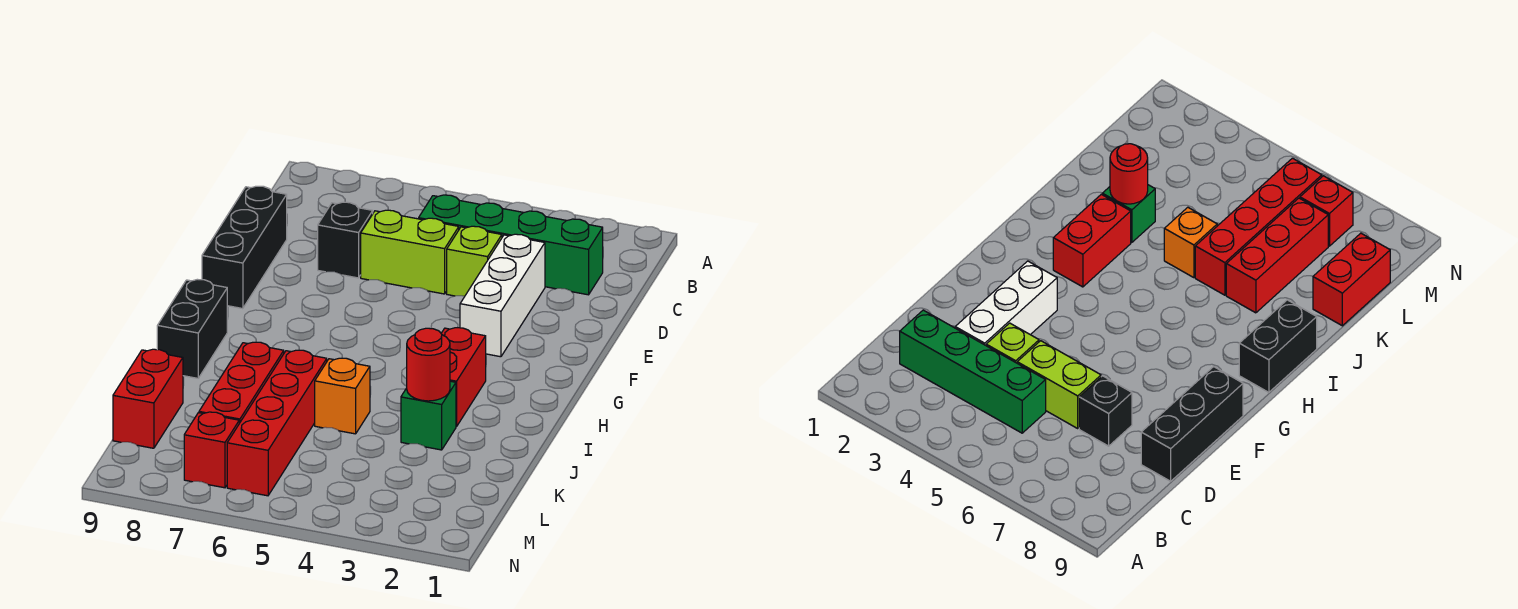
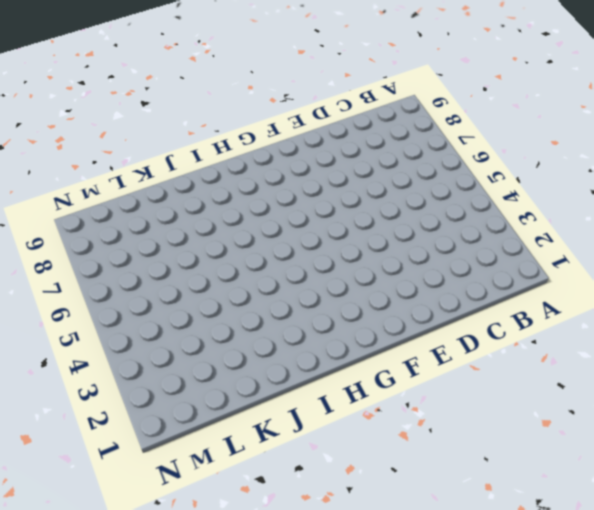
none -> green 1x4 brick [419,195,603,295]
none -> white 1x3 brick [460,234,545,357]
none -> lime 1x1 brick [447,226,502,296]

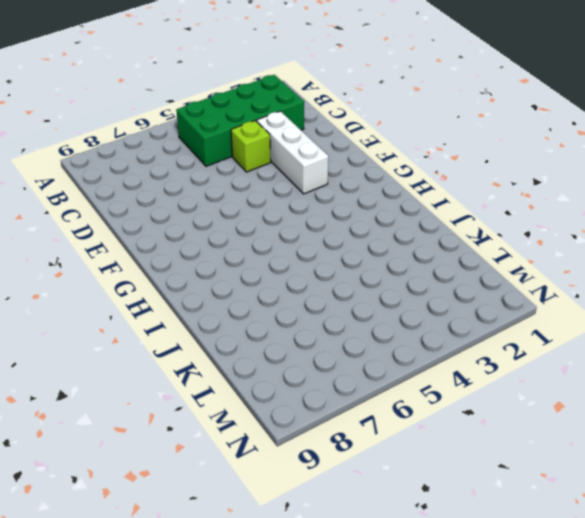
green 2x4 brick [176,75,304,166] -> green 1x4 brick [419,195,603,295]
none -> lime 1x2 brick [361,210,459,294]
none -> black 1x1 brick [318,202,373,278]
none -> black 1x3 brick [202,186,287,309]

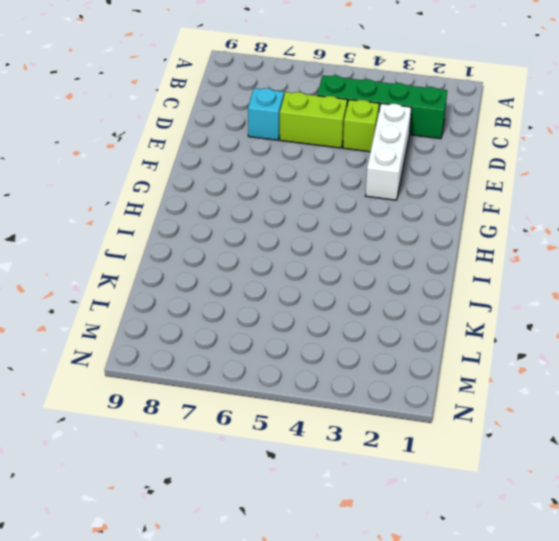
cyan 1x1 brick [248,88,284,140] -> black 1x1 brick [318,202,373,278]
none -> black 1x3 brick [202,186,287,309]
none -> red 1x2 brick [441,328,486,427]
none -> black 1x2 brick [157,279,227,378]

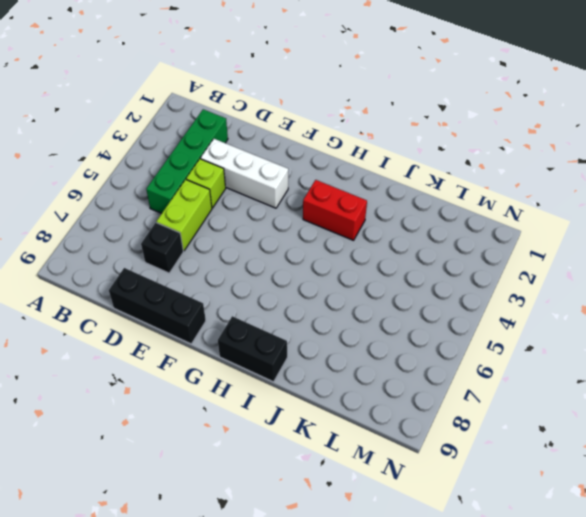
none -> green 1x1 brick [401,381,456,450]
none -> orange 1x1 brick [315,358,370,434]
none -> red 1x4 brick [227,350,327,496]

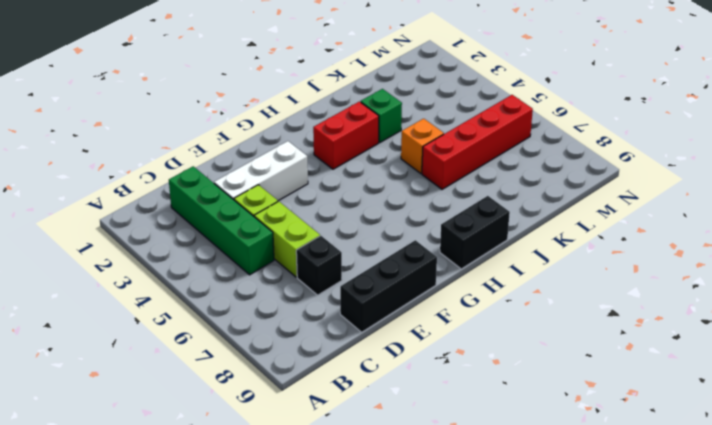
none -> red 1x3 brick [199,342,284,423]
none -> red 1x2 brick [113,349,183,448]
none -> red 1x1 brick [184,412,239,488]

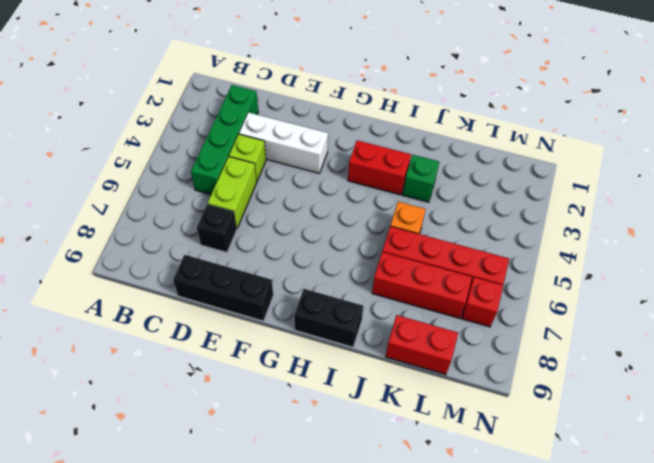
none -> red 1x1 round brick [407,328,450,401]

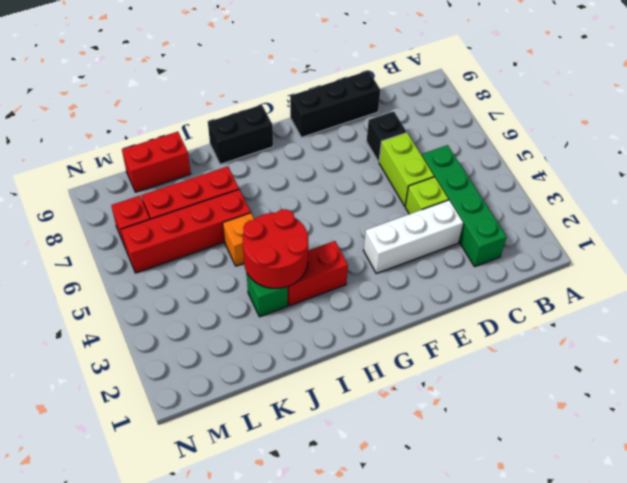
red 2x2 round brick [243,209,308,288] -> red 1x1 round brick [407,328,450,401]

